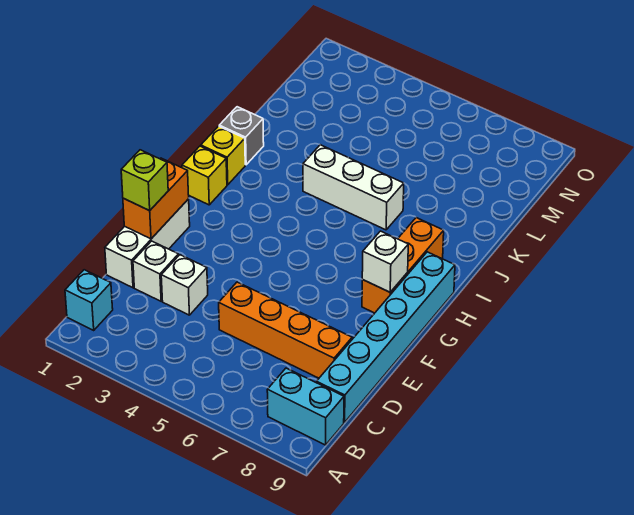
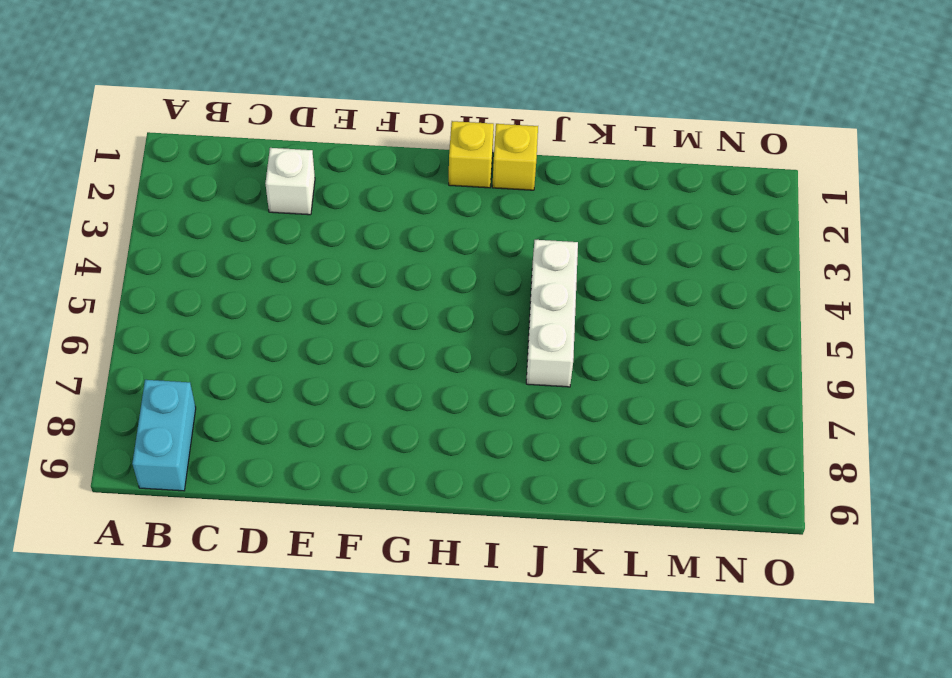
none -> cyan 1x1 brick [65,270,113,330]
none -> cyan 1x6 brick [317,252,455,422]
none -> white 1x3 brick [105,199,190,288]

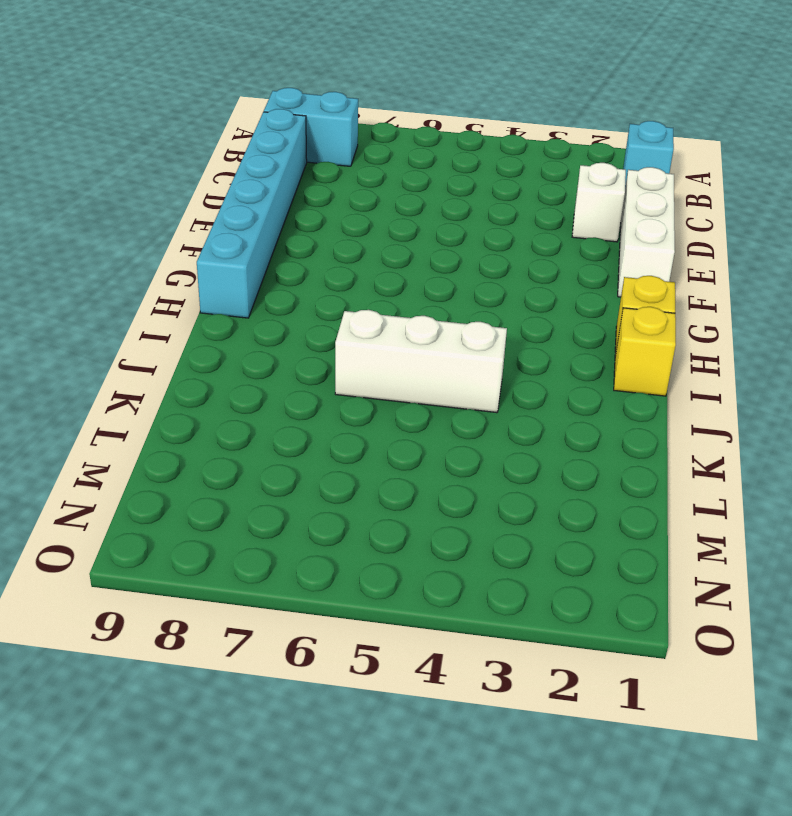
none -> white 1x1 brick [161,255,208,315]
none -> orange 1x4 brick [219,282,352,378]
none -> orange 1x3 brick [362,218,444,313]

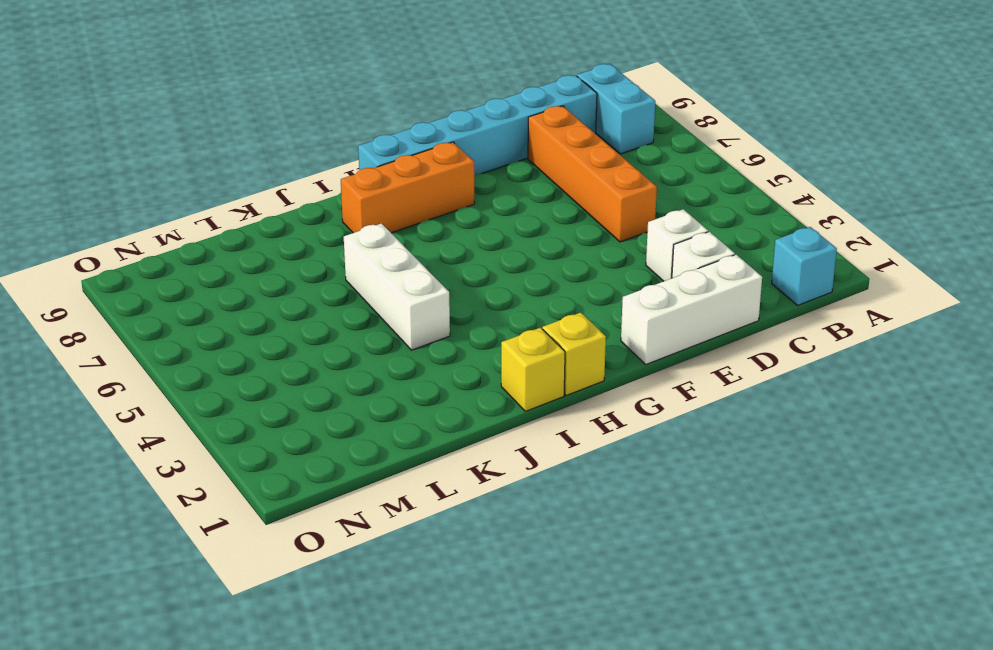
none -> grey 1x1 brick [219,107,264,165]
none -> orange 1x2 brick [123,158,189,239]
none -> white 1x1 brick [362,231,408,292]

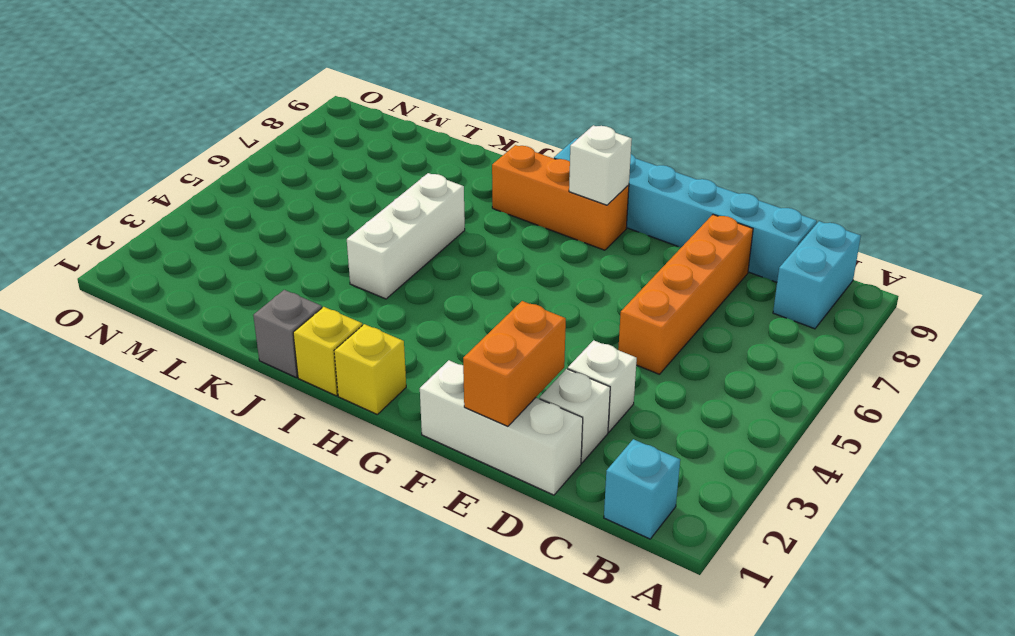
orange 1x2 brick [463,301,566,426] -> orange 1x2 brick turned to [123,158,189,239]
none -> lime 1x1 brick [121,150,168,211]

